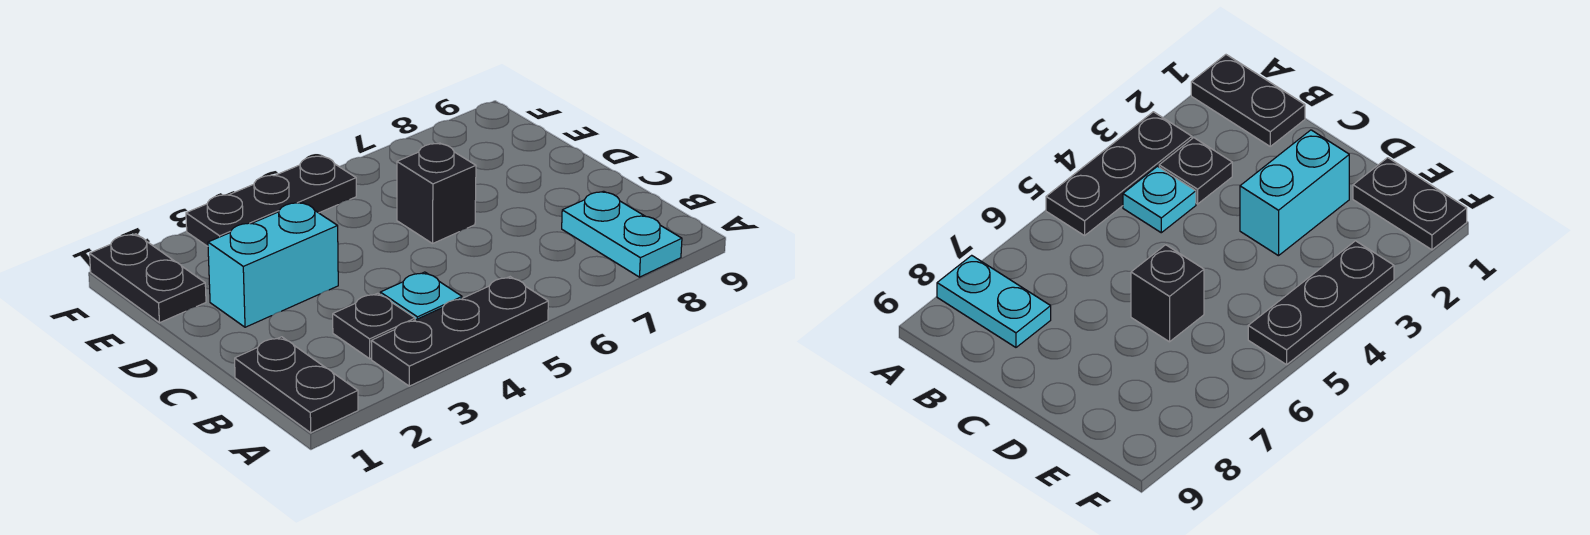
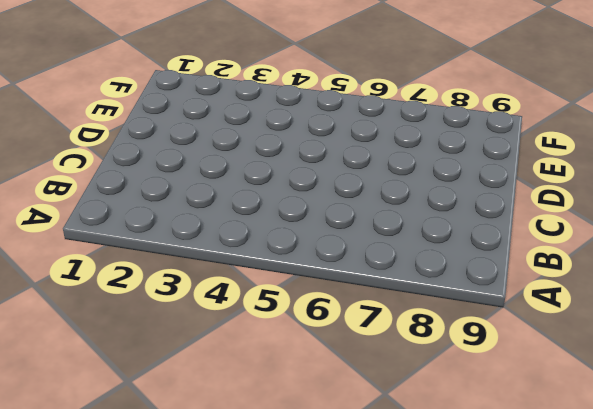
none -> black 1x2 plate [235,337,358,433]
none -> black 1x3 plate [371,277,548,386]

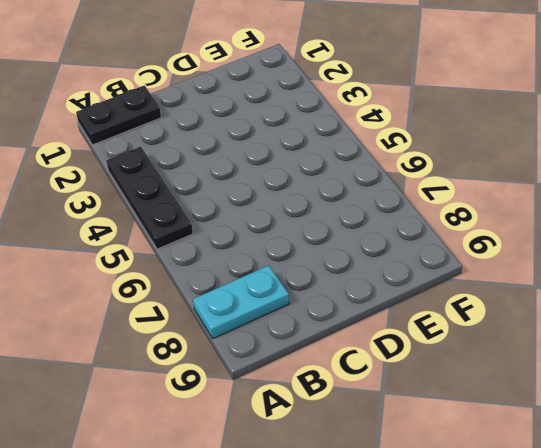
none -> black 1x1 plate [333,293,415,359]
none -> cyan 1x1 plate [380,272,462,320]

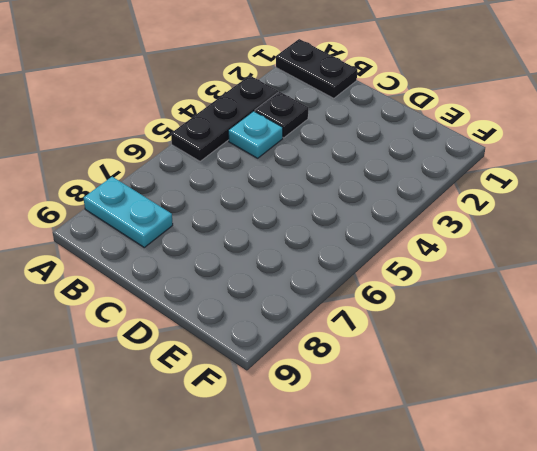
none -> cyan 1x2 brick [208,202,338,327]
none -> black 1x1 brick [397,143,476,243]

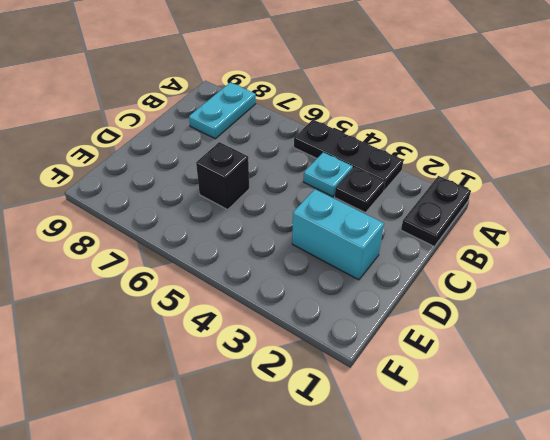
none -> black 1x2 plate [90,234,206,323]
none -> black 1x3 plate [186,156,356,246]

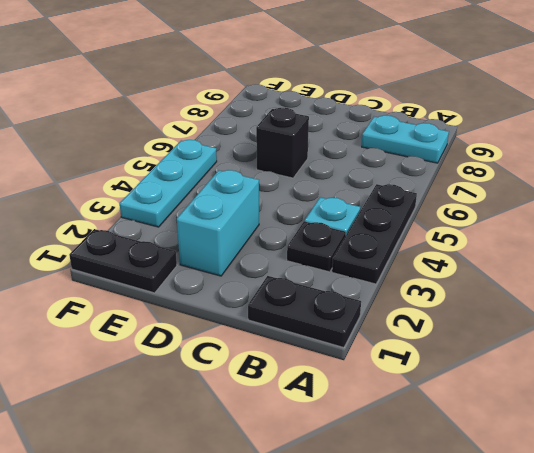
cyan 1x3 plate [120,140,217,227] -> black 1x3 plate [186,156,356,246]

